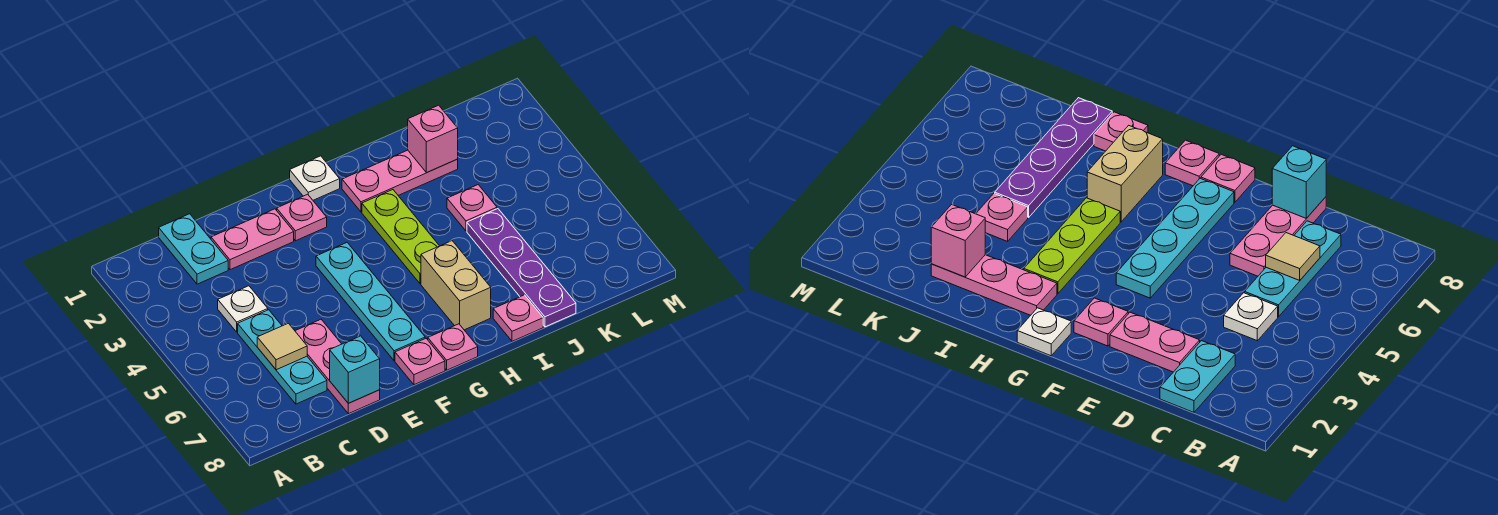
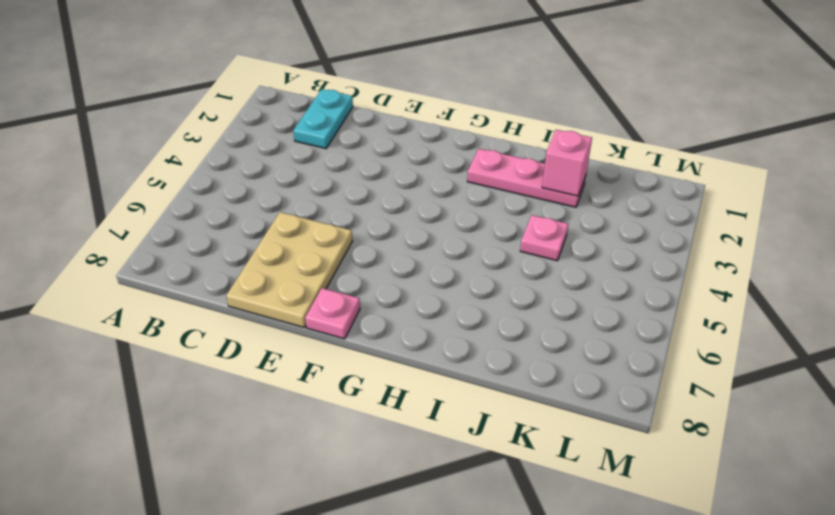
tan 2x3 plate [226,212,352,328] -> pink 1x3 plate [295,319,380,414]
none -> white 1x1 plate [218,286,268,332]
none -> cyan 1x3 plate [238,310,327,404]
none -> pink 1x2 plate [211,209,294,270]

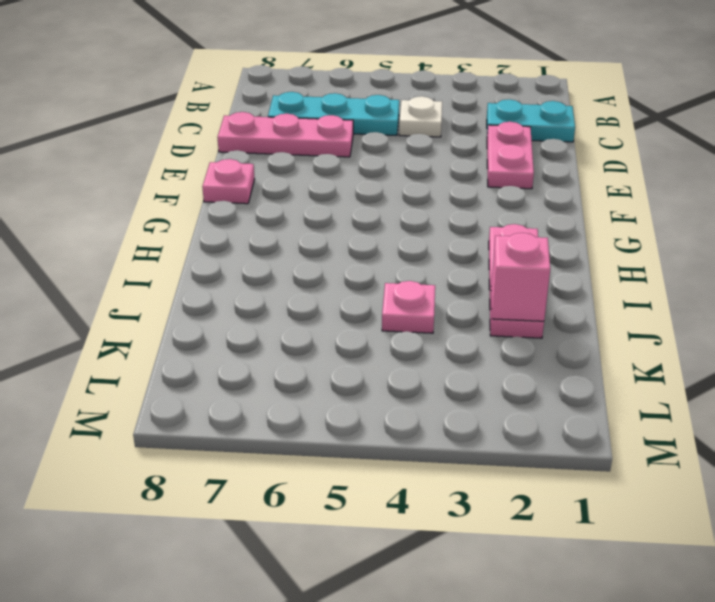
none -> pink 1x1 plate [277,194,327,241]
none -> cyan 1x4 plate [316,243,425,361]
none -> white 1x1 plate [290,156,340,200]

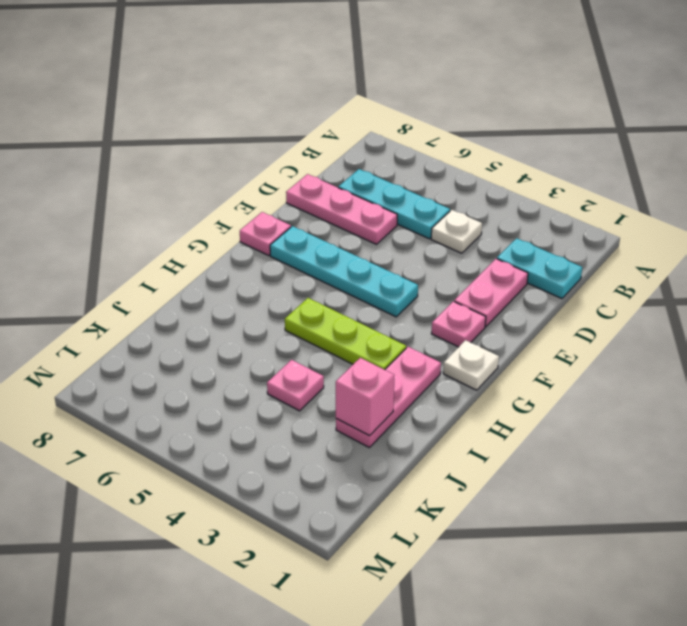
none -> pink 1x1 plate [428,324,478,370]
none -> tan 1x2 brick [421,241,491,330]
none -> pink 1x1 plate [493,295,543,341]

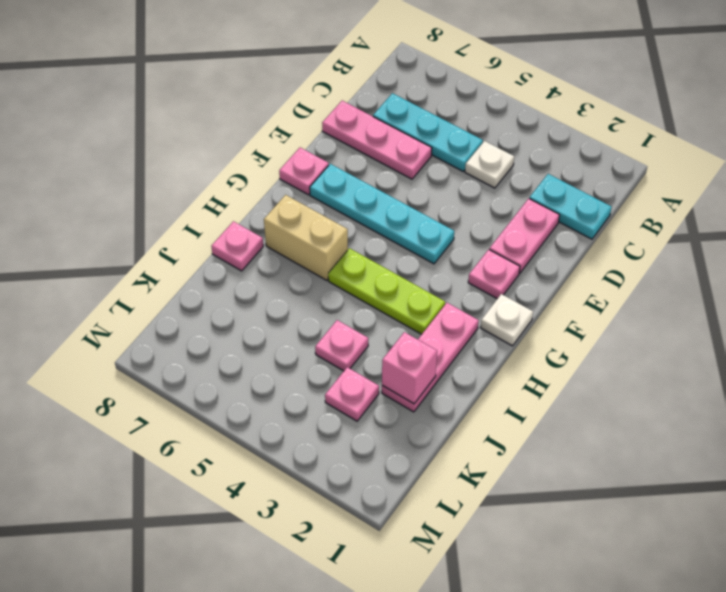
pink 1x1 plate [325,367,379,421] -> pink 1x1 plate moved to [428,324,478,370]
none -> purple 1x4 plate [467,209,576,327]
none -> tan 1x1 tile [257,323,307,370]
none -> cyan 1x1 brick [330,336,380,403]

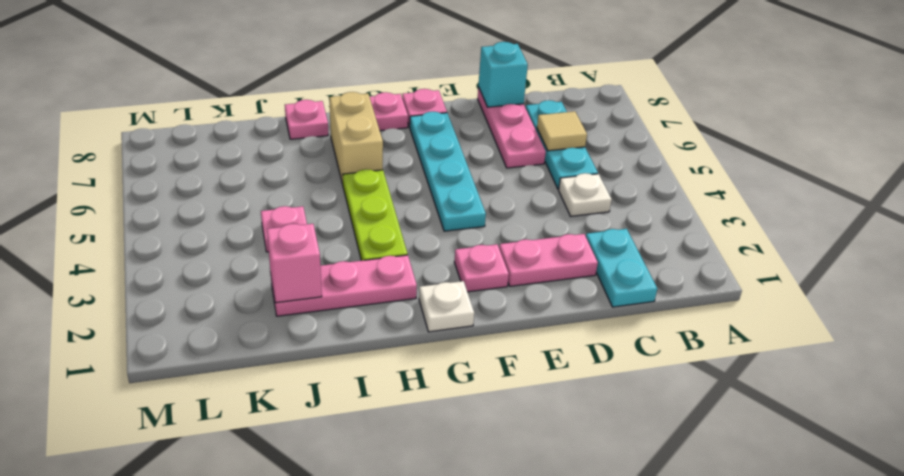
none -> purple 1x4 plate [467,209,576,327]

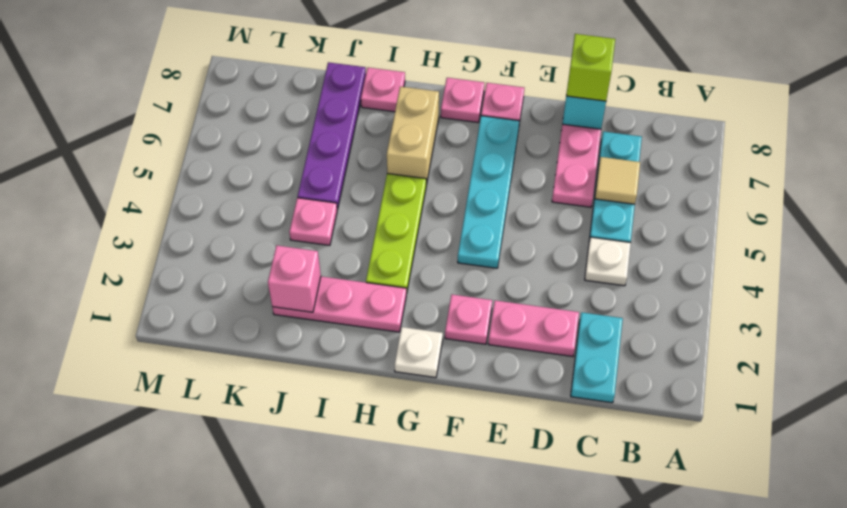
lime 1x1 brick [566,34,615,101] -> none

